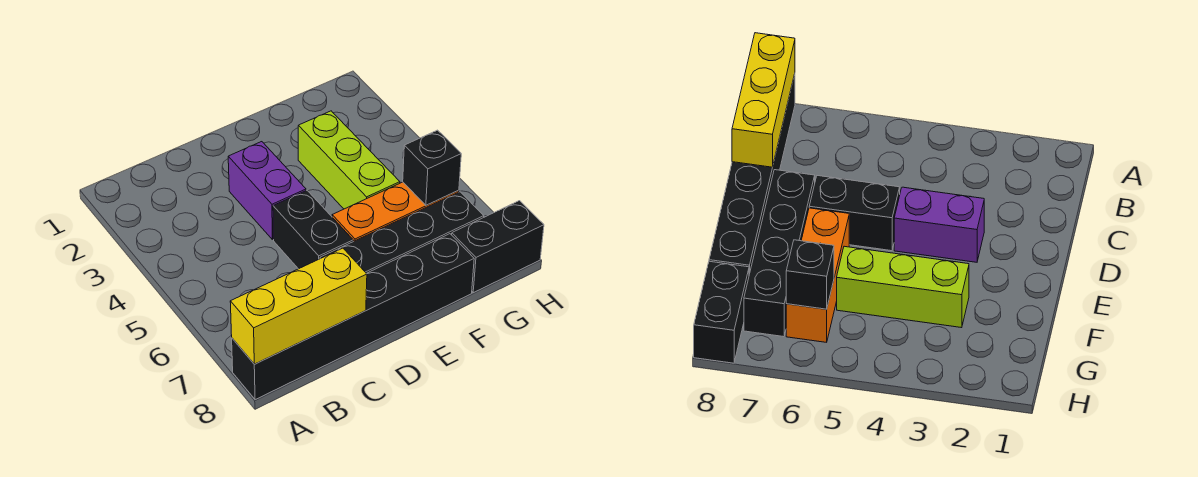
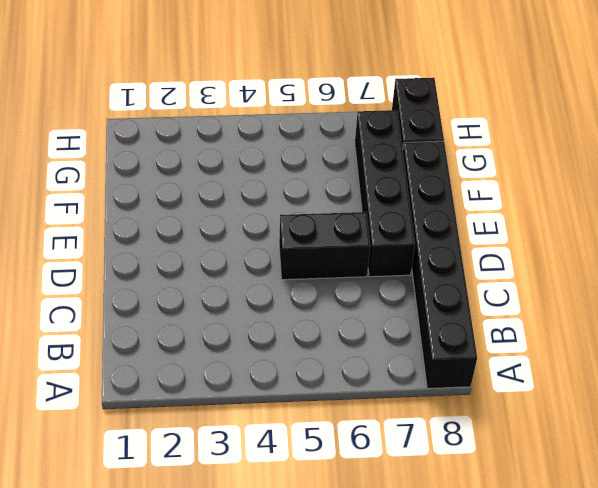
none -> purple 1x2 brick [228,142,306,240]
none -> orange 1x3 brick [332,182,459,241]

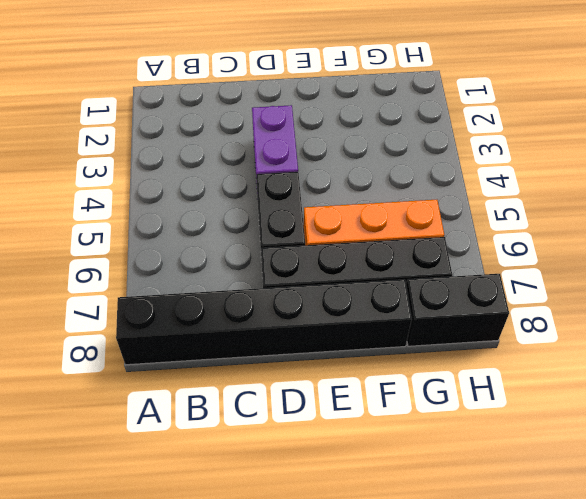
none -> lime 1x3 brick [298,111,400,209]
none -> yellow 1x3 brick [230,248,367,364]

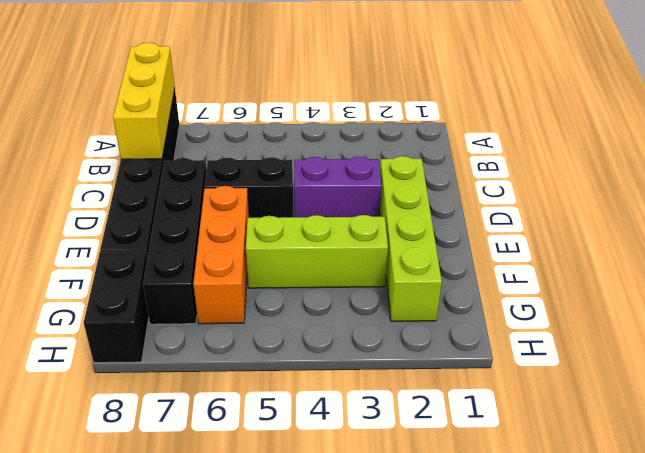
lime 1x4 brick [380,156,442,321] -> none
none -> black 1x1 brick [403,130,461,205]

